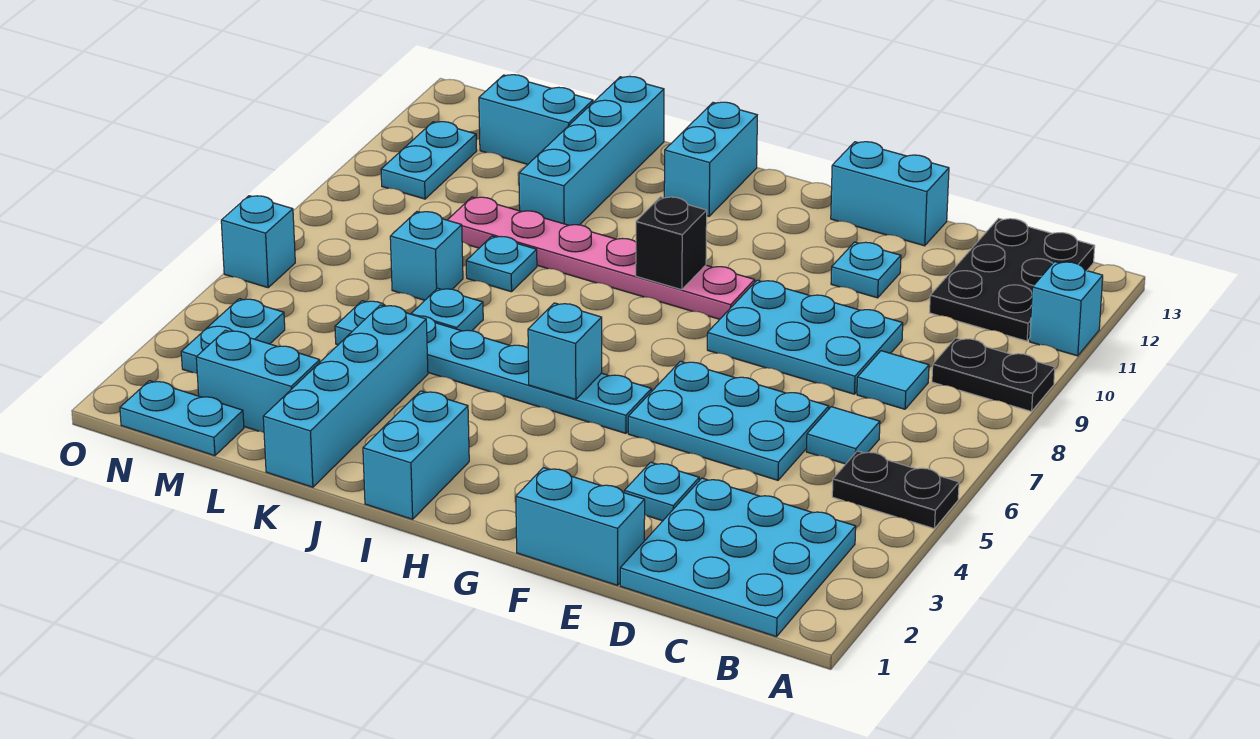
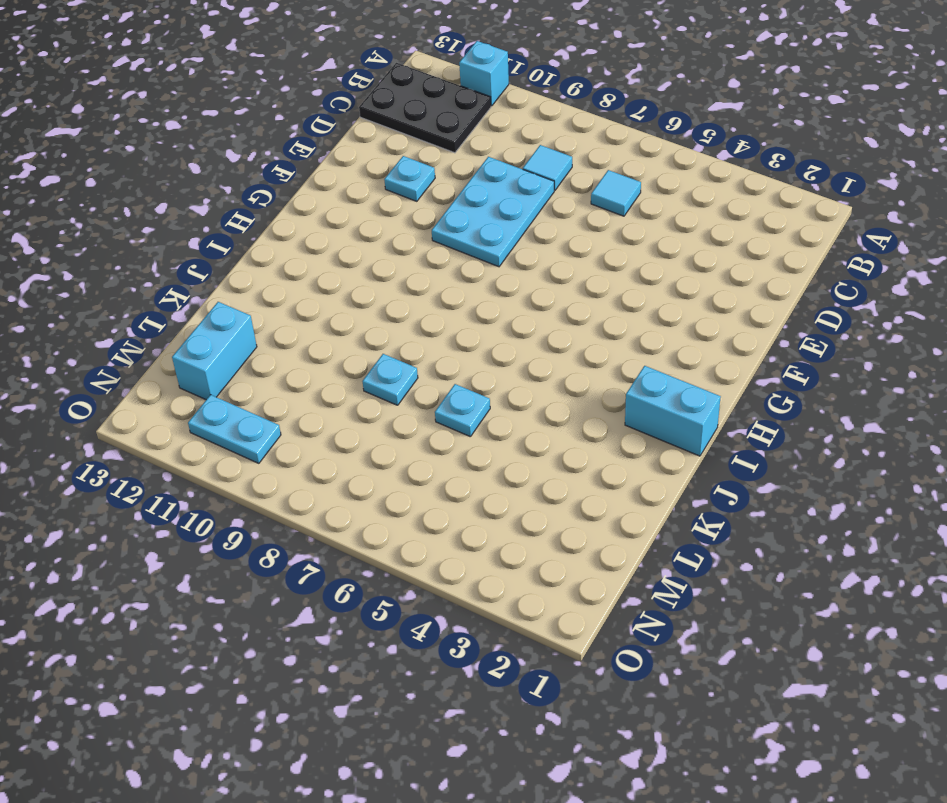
none -> black 1x2 plate [832,451,959,529]
none -> black 1x2 plate [932,338,1055,412]
none -> cyan 3x3 plate [620,478,856,637]
none -> cyan 2x3 plate [628,361,829,480]

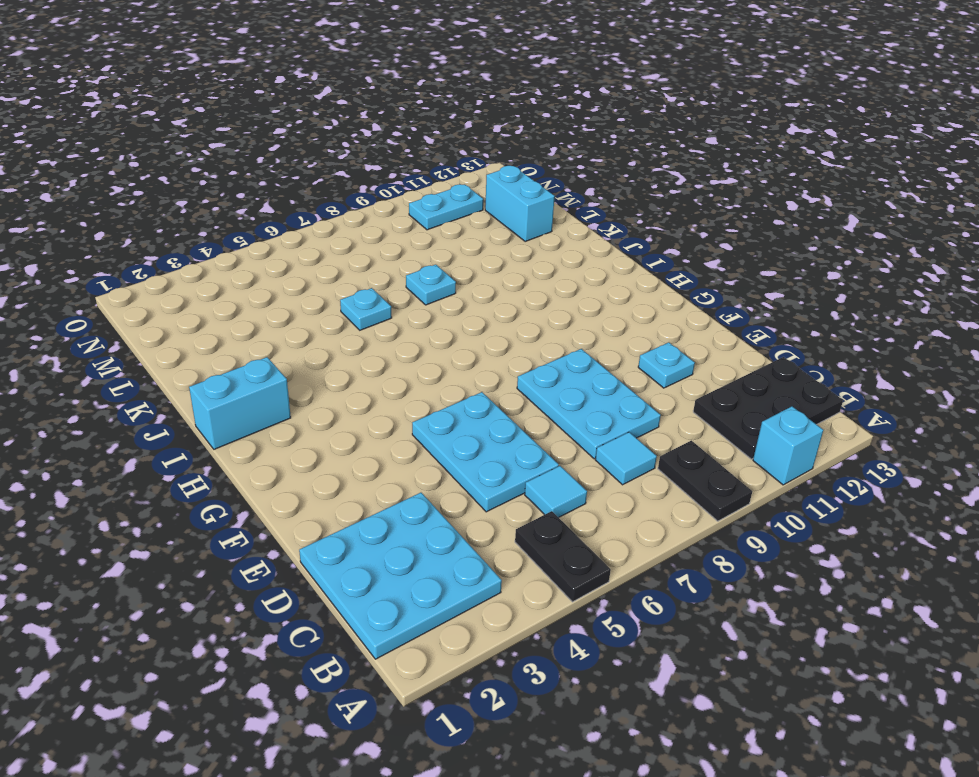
none -> cyan 1x2 brick [516,468,645,585]
none -> cyan 1x1 plate [624,462,699,521]
none -> cyan 1x2 brick [831,142,949,246]
none -> cyan 1x6 plate [335,301,652,433]

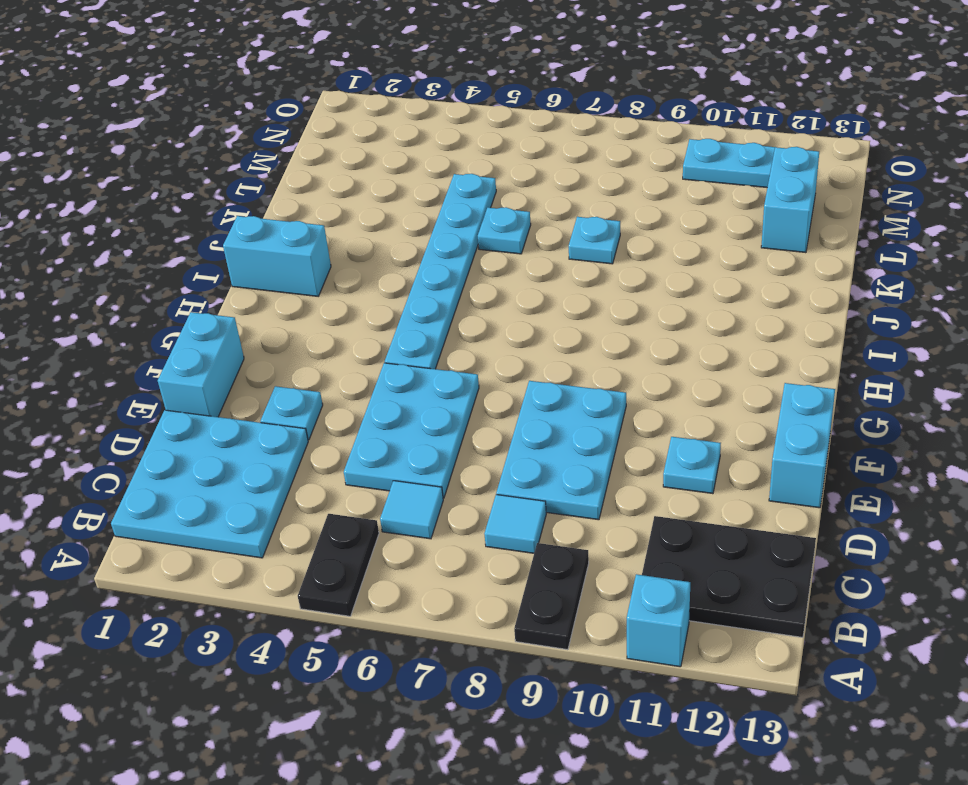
none -> pink 1x6 plate [448,197,755,319]
none -> cyan 1x2 brick [664,102,757,216]
none -> cyan 1x4 brick [263,305,428,487]
none -> cyan 1x4 brick [519,76,664,225]

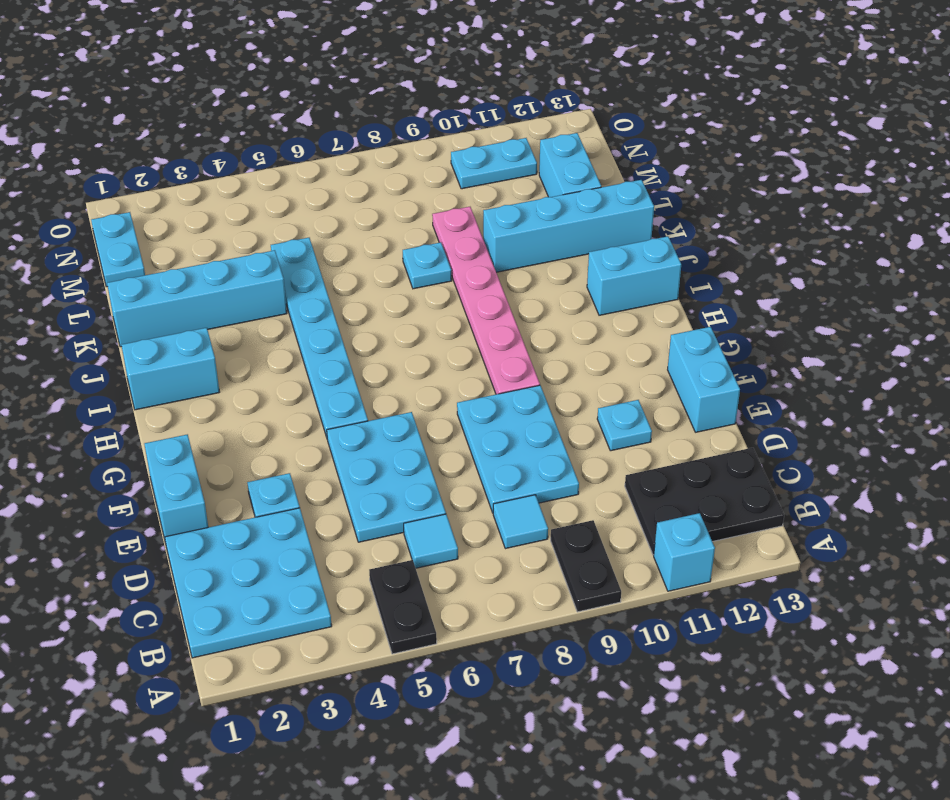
none -> cyan 1x1 plate [411,288,483,331]
none -> cyan 1x2 brick [196,330,320,432]
none -> cyan 1x1 brick [390,212,463,300]
none -> cyan 1x2 plate [181,299,285,373]

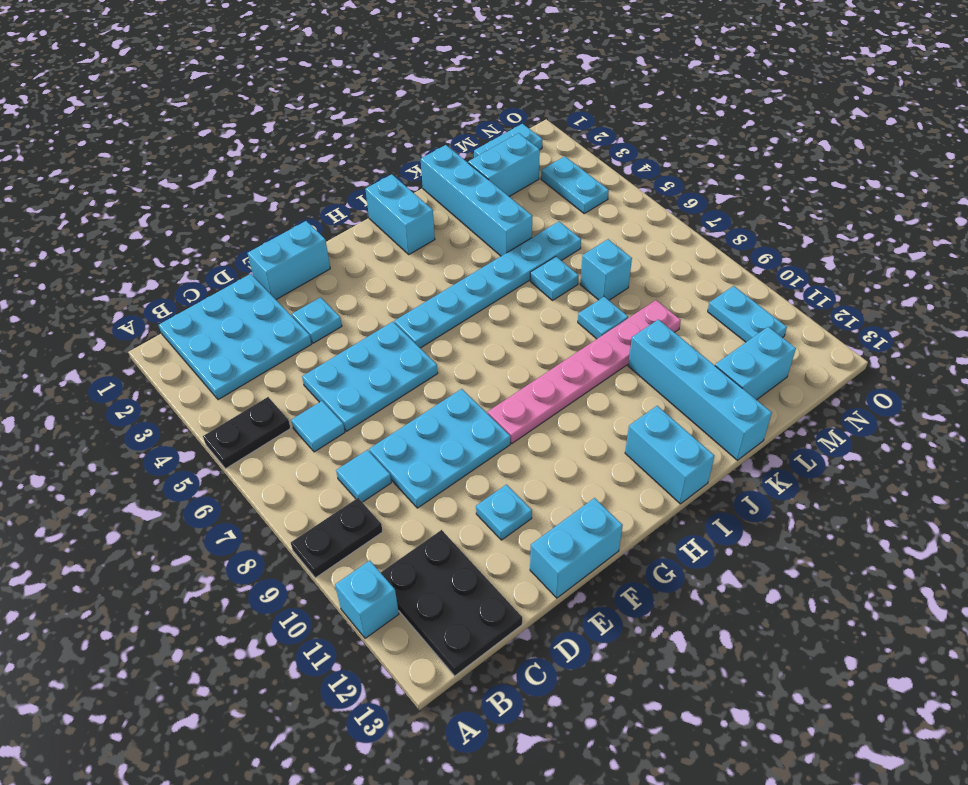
none -> cyan 1x1 brick [221,196,295,288]
none -> cyan 1x1 brick [528,303,602,399]
none -> black 1x1 brick [636,197,707,290]

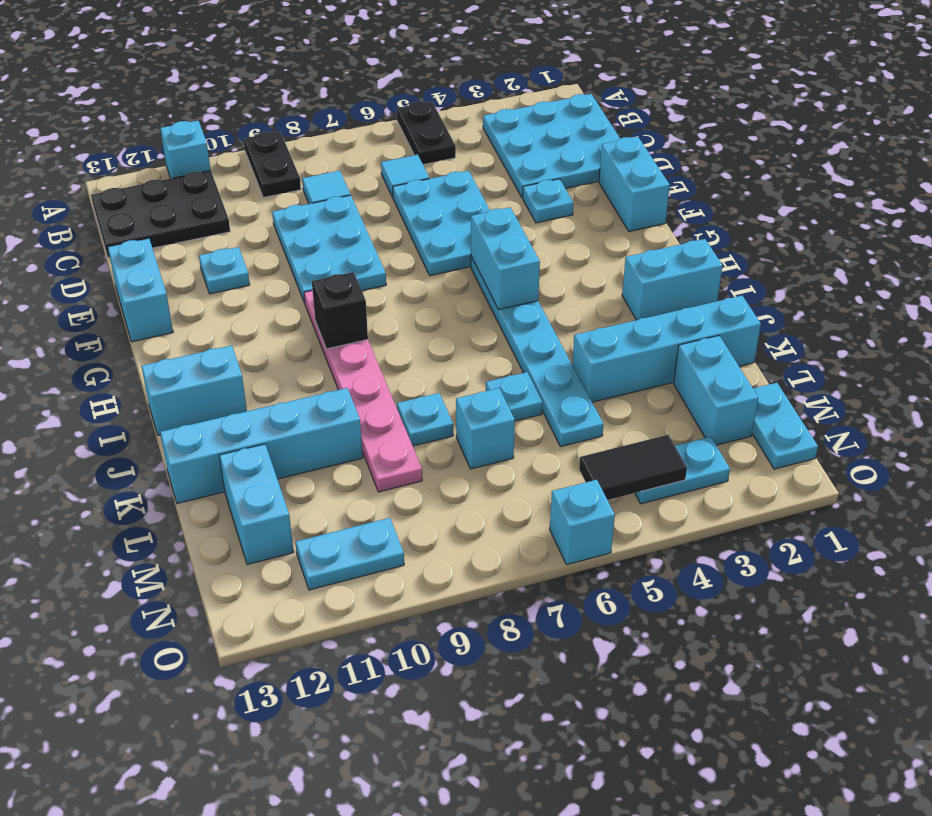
cyan 1x2 brick [471,207,540,310] -> cyan 1x1 brick [528,303,602,399]
black 1x2 tile [579,435,687,500] -> none

